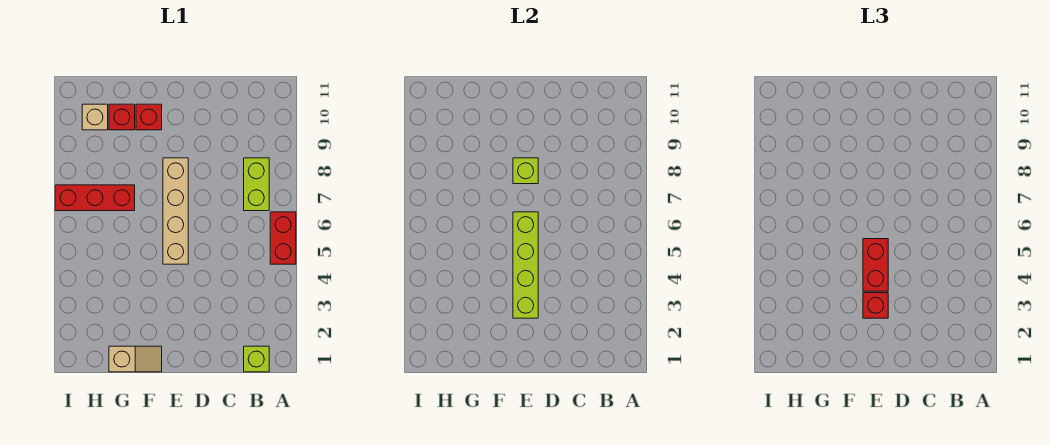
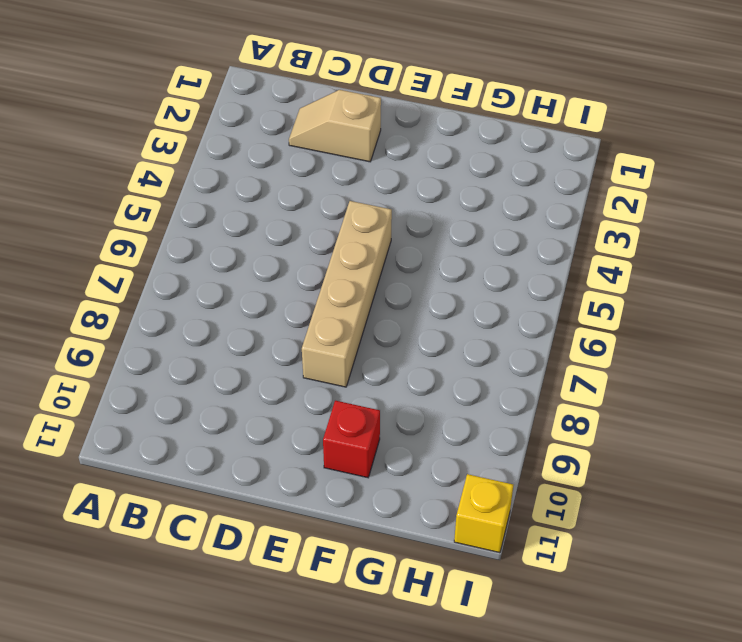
tan 1x2 slope [289,90,381,162] -> tan 1x2 slope moved to [109,346,162,372]
yellow 1x1 brick [454,474,513,553] -> none
none -> red 1x2 brick [270,212,296,264]
none -> lime 1x1 brick [244,346,269,372]
none -> lime 1x2 brick [244,158,269,211]

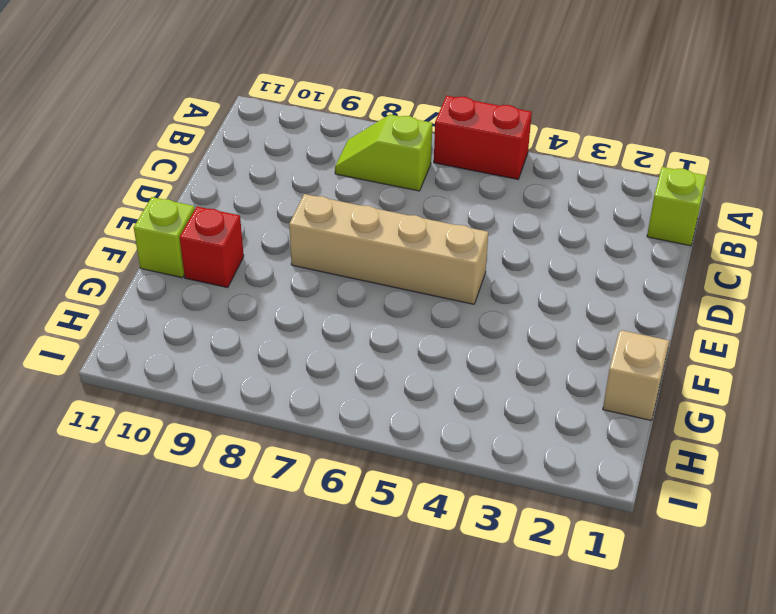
lime 1x2 slope [335,115,432,191] -> lime 1x2 brick [244,158,269,211]
lime 1x1 brick [134,197,195,278] -> lime 1x1 brick moved to [513,158,538,184]
none -> red 1x3 brick [55,185,135,211]
none -> red 1x1 brick [109,104,135,130]
none -> tan 1x1 brick [82,104,108,130]

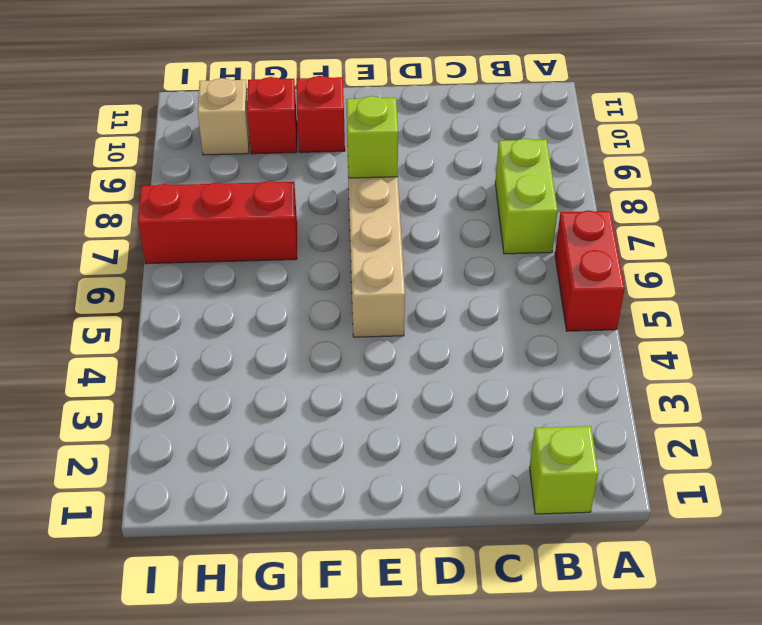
none -> tan 1x2 slope [109,346,162,372]
none -> lime 1x4 brick [513,212,538,318]
none -> red 1x1 brick [863,293,888,318]

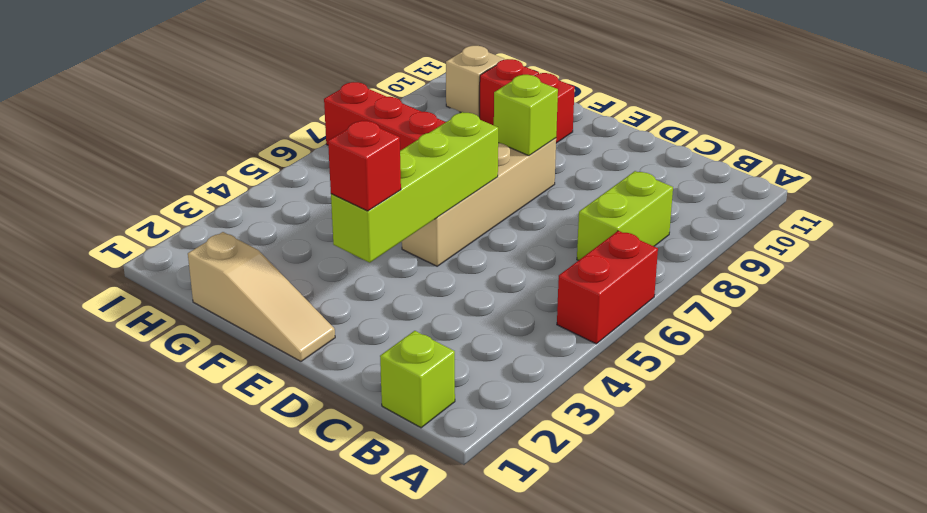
tan 1x3 slope [188,232,335,361] -> tan 1x2 slope [109,346,162,372]
none -> red 1x2 brick [863,239,888,291]

